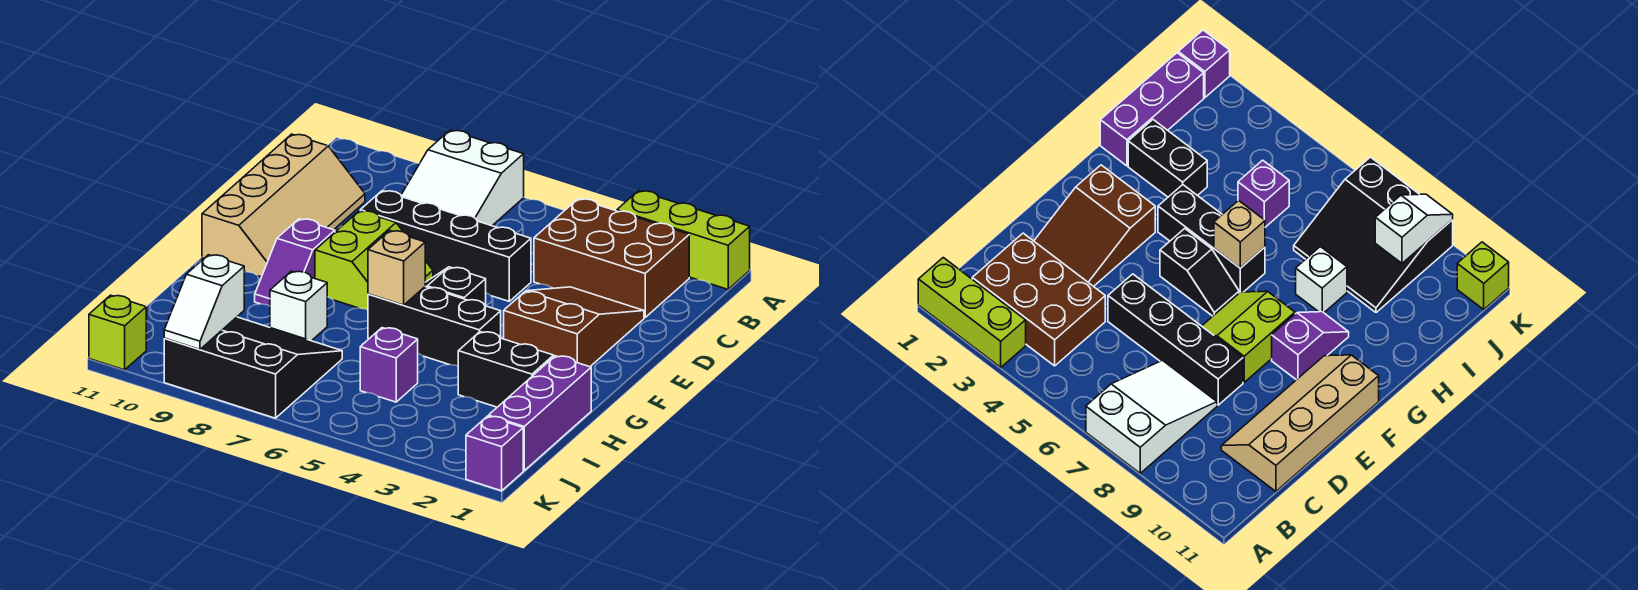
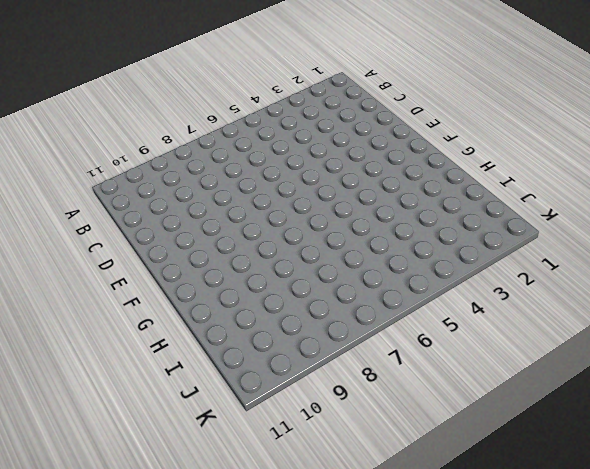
none -> lime 1x3 brick [617,191,750,289]
none -> white 2x3 slope [401,130,524,226]
none -> brown 2x3 brick [534,199,689,318]

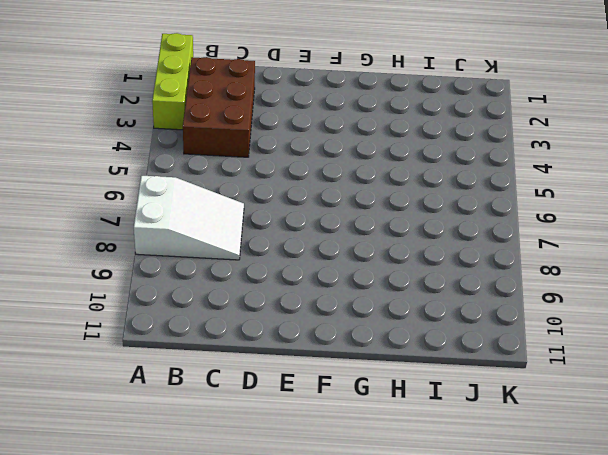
none -> tan 2x4 slope [202,134,365,277]
none -> brown 2x3 slope [504,287,644,367]
none -> black 1x4 brick [360,191,531,301]

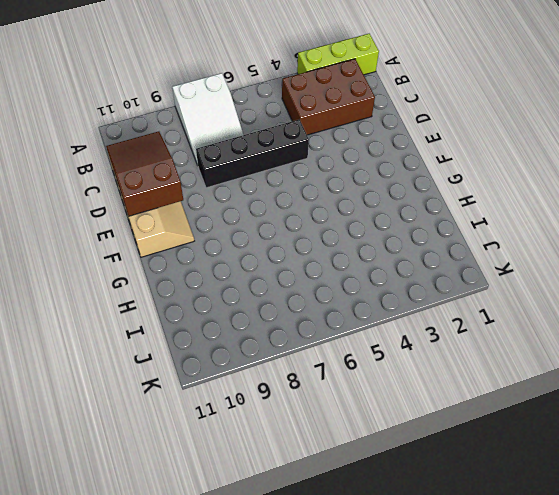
brown 2x3 slope [106,131,183,216] -> brown 2x3 slope moved to [504,287,644,367]
none -> lime 2x2 slope [315,211,433,310]
none -> black 1x2 slope [425,267,486,306]
none -> purple 1x2 slope [255,219,335,306]

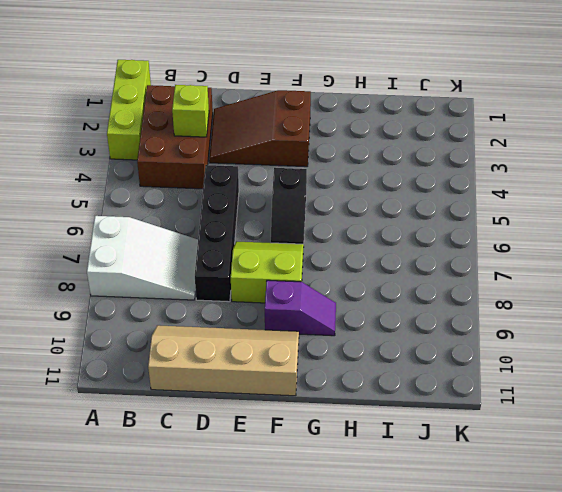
lime 1x1 brick [172,85,209,137] -> lime 1x1 brick moved to [89,295,146,370]
none -> black 1x3 brick [368,287,501,366]
none -> purple 1x3 brick [489,356,591,471]
none -> black 1x2 brick [458,332,554,407]

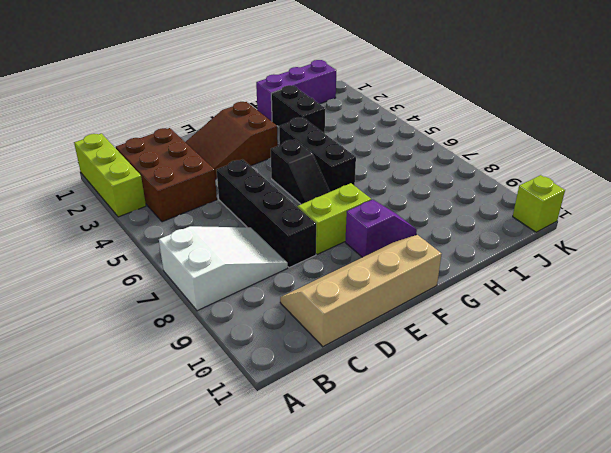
none -> white 1x1 brick [270,271,327,341]
none -> purple 1x1 brick [360,328,418,402]
none -> black 3x3 slope [164,317,342,418]

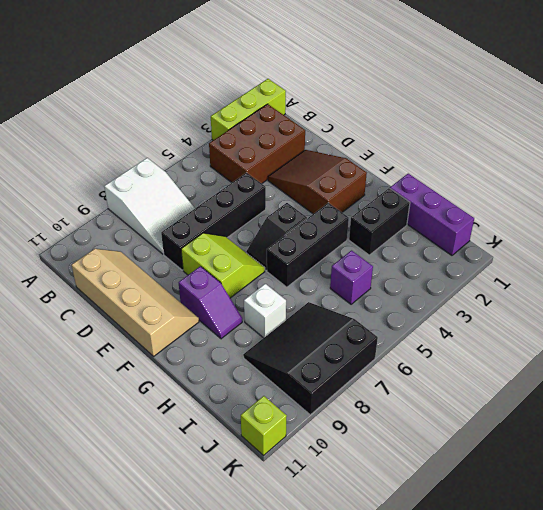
none -> purple 1x1 brick [466,416,523,491]
none -> tan 1x1 brick [368,231,425,305]
none -> white 1x2 slope [164,255,244,349]

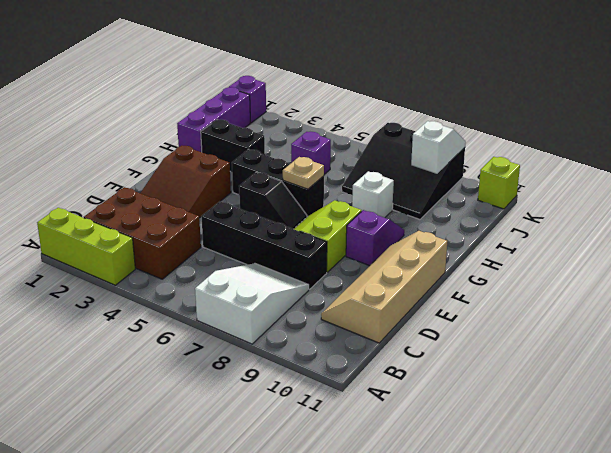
tan 1x1 plate [283,157,324,189] -> tan 1x1 brick [368,231,425,305]

